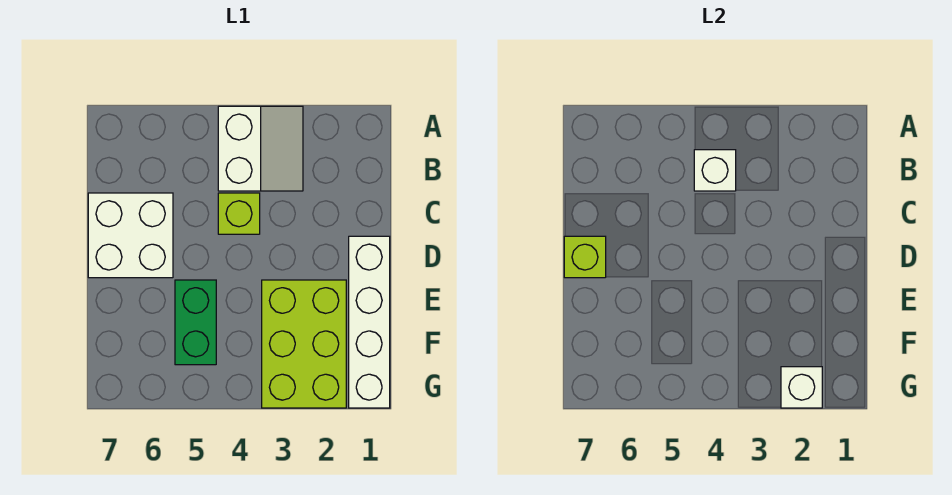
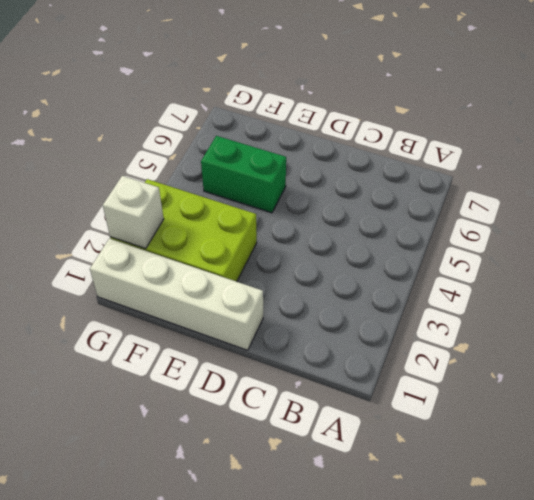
none -> white 2x2 slope [218,106,303,191]
none -> lime 1x1 brick [218,193,260,234]

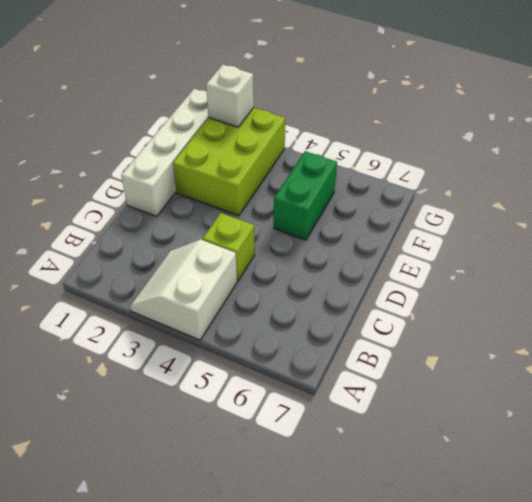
none -> white 2x2 brick [88,193,173,278]
none -> white 1x1 brick [694,150,736,191]

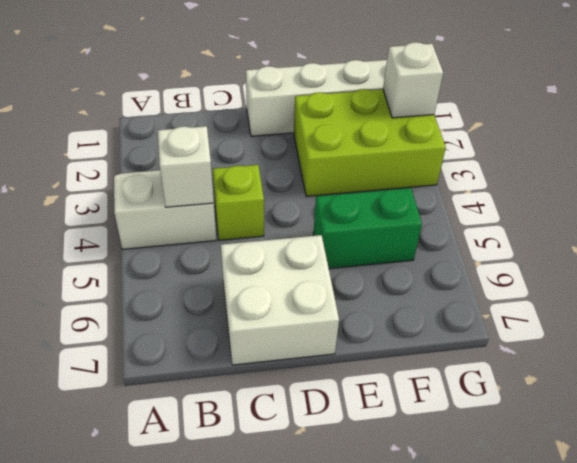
none -> lime 1x1 brick [564,236,606,278]

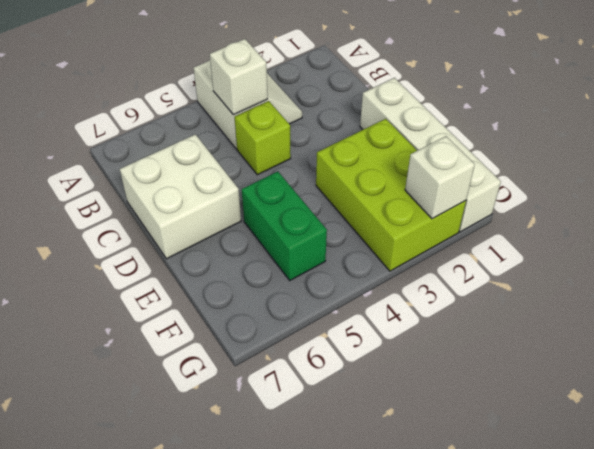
none -> lime 1x1 brick [564,236,606,278]

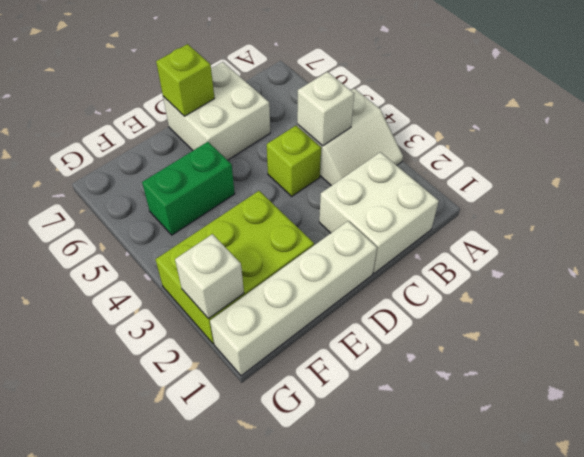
white 2x2 brick [319,152,439,273] -> none

